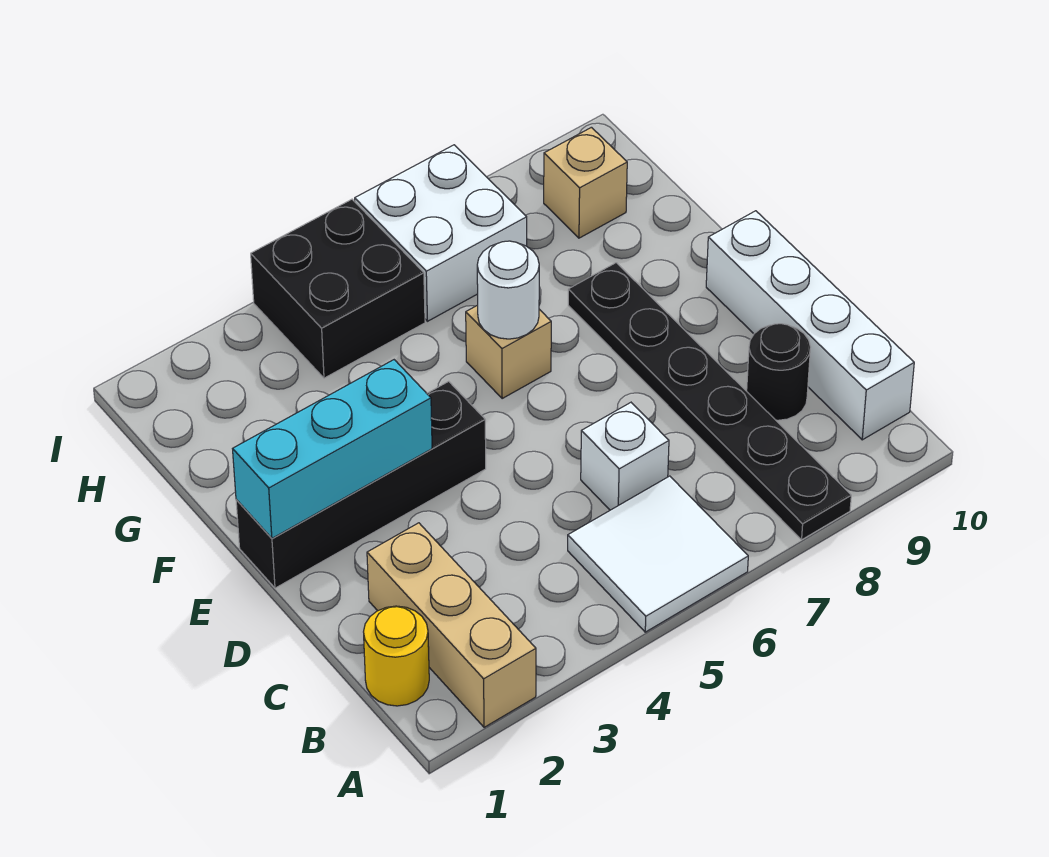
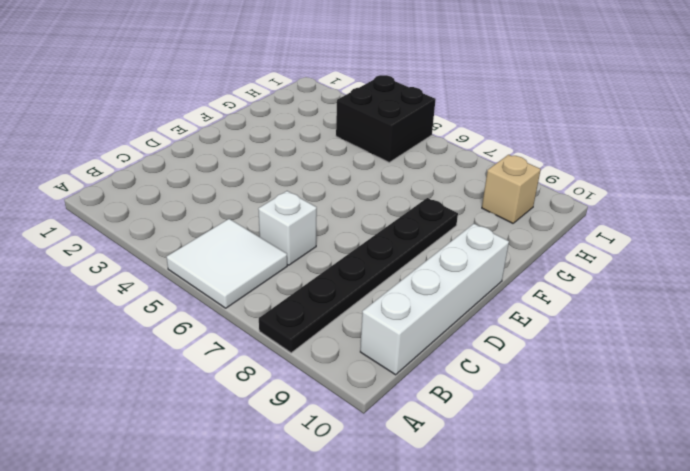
none -> tan 1x3 brick [367,523,536,727]
none -> yellow 1x1 round brick [364,606,429,706]
none -> black 1x1 round brick [747,324,811,420]

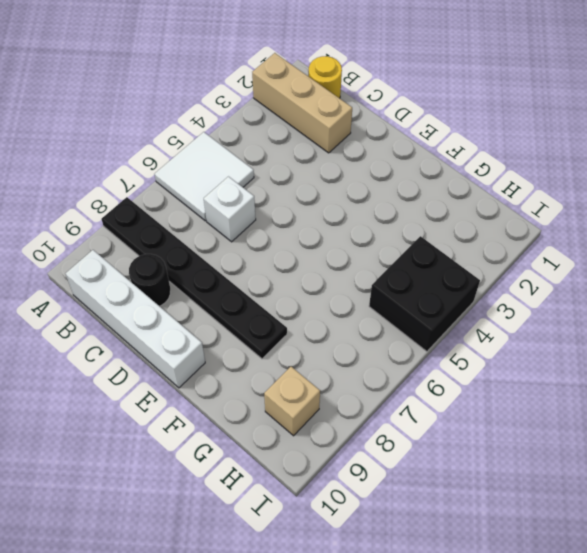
none -> black 1x4 brick [236,381,486,588]
none -> tan 1x1 brick [466,305,551,398]
none -> white 2x2 brick [355,145,527,321]

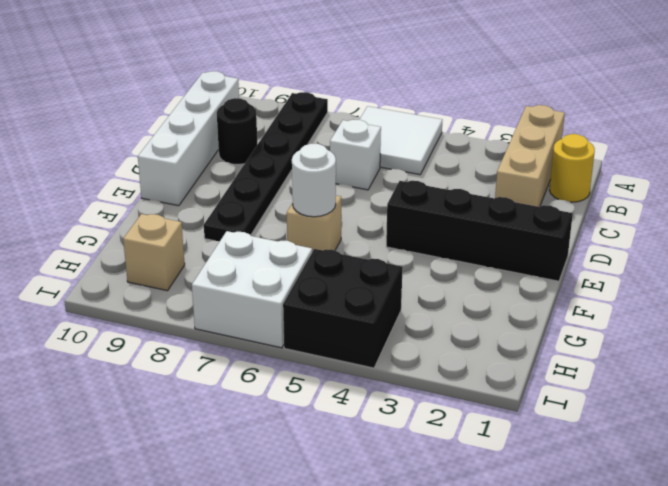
none -> cyan 1x3 brick [233,360,432,538]

